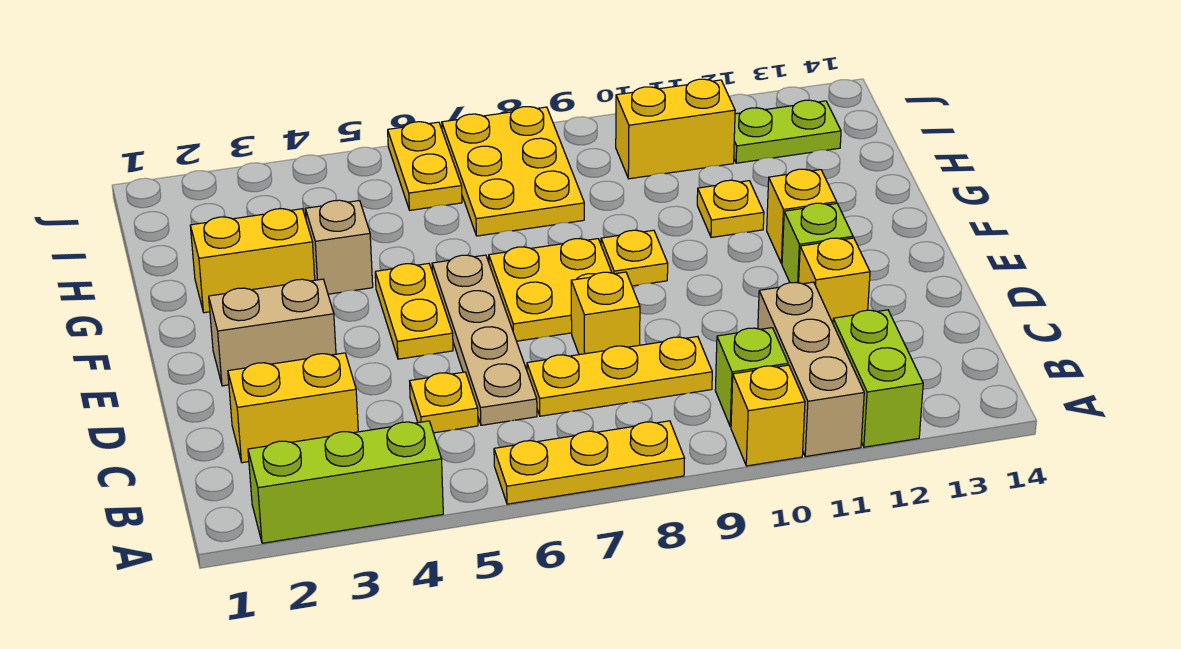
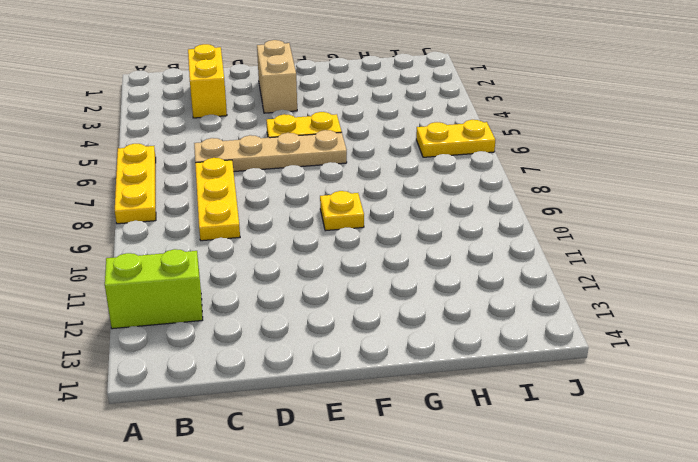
none -> lime 1x3 brick [248,421,443,543]
none -> yellow 1x1 brick [731,365,805,466]
none -> tan 1x3 brick [758,282,864,457]

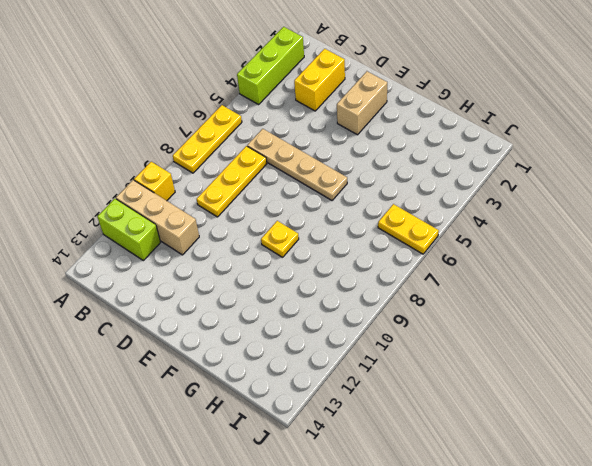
none -> lime 1x1 brick [715,328,788,427]
none -> yellow 1x1 plate [410,372,478,433]
none -> yellow 1x1 brick [571,272,640,355]

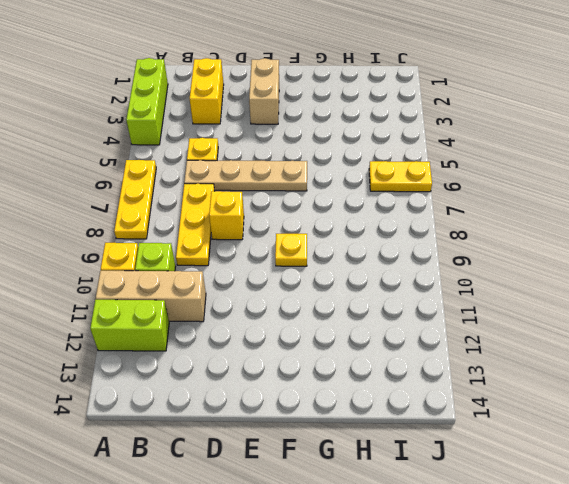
none -> yellow 1x1 brick [799,238,870,323]
none -> yellow 1x2 plate [375,264,453,359]
none -> yellow 2x2 plate [489,239,612,341]

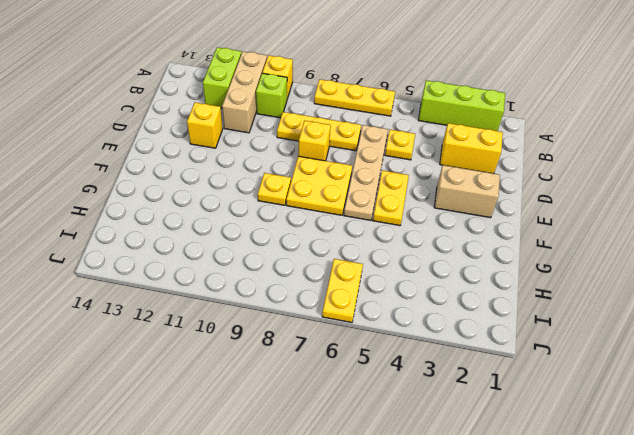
none -> lime 1x1 brick [782,203,853,283]
none -> yellow 1x1 brick [767,169,837,264]
none -> yellow 1x2 brick [190,209,315,313]

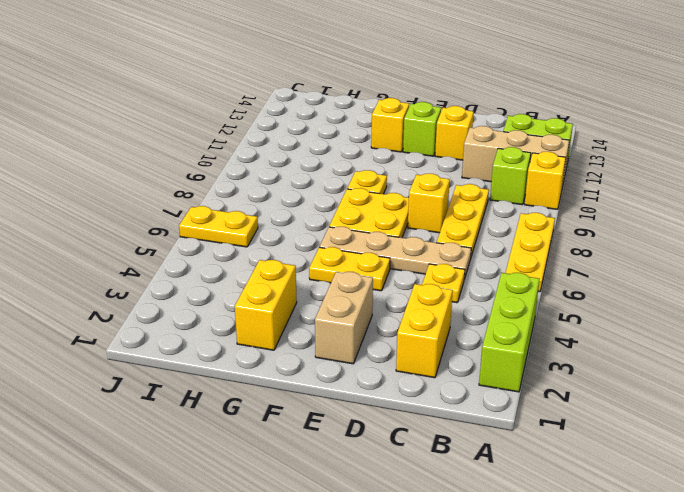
none -> tan 1x1 brick [306,200,373,294]
none -> yellow 1x1 plate [697,180,764,238]
none -> yellow 2x3 plate [442,107,584,236]

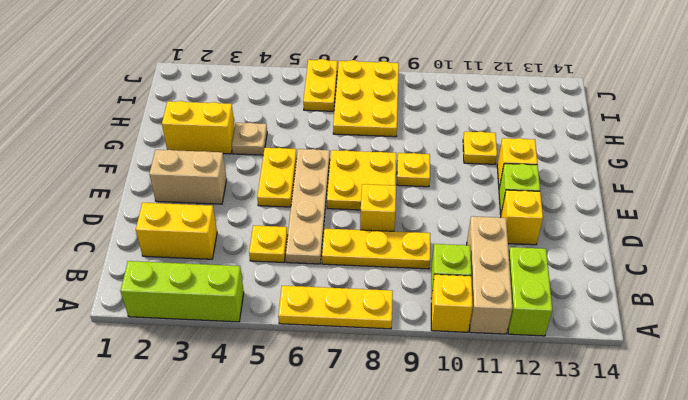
tan 1x1 plate [232,123,267,155] -> tan 1x1 brick [306,200,373,294]
none -> yellow 1x2 brick [616,79,735,179]
none -> lime 1x2 plate [734,100,841,163]

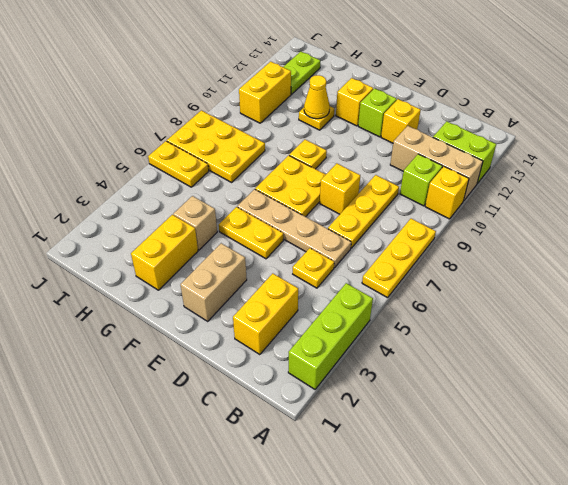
yellow 1x1 cone [304,75,330,119] -> none

